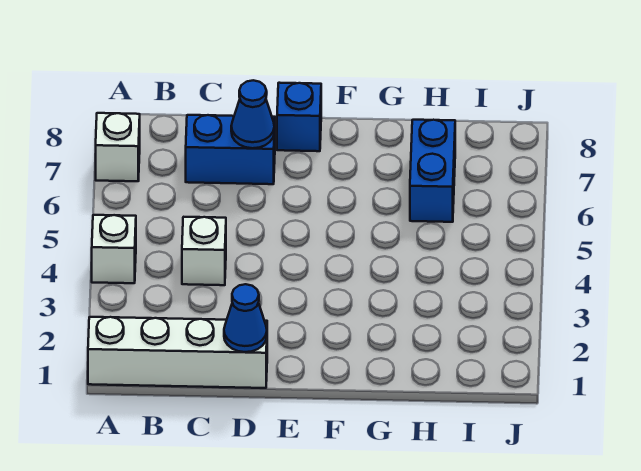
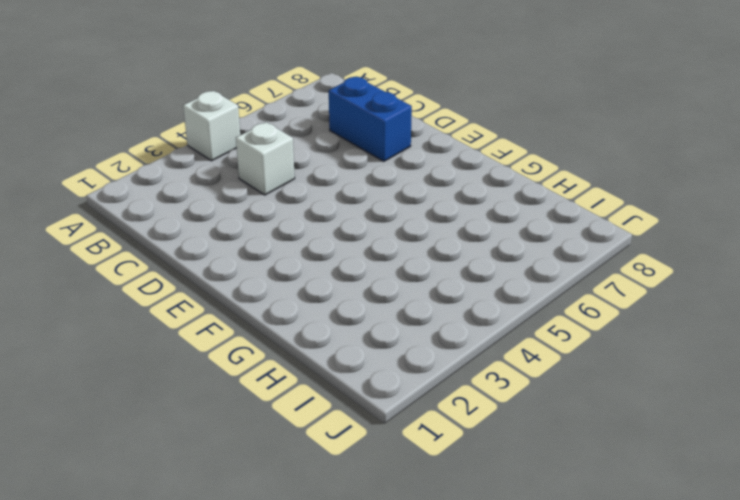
none -> white 1x4 brick [88,317,267,388]
none -> white 1x1 brick [96,113,140,181]

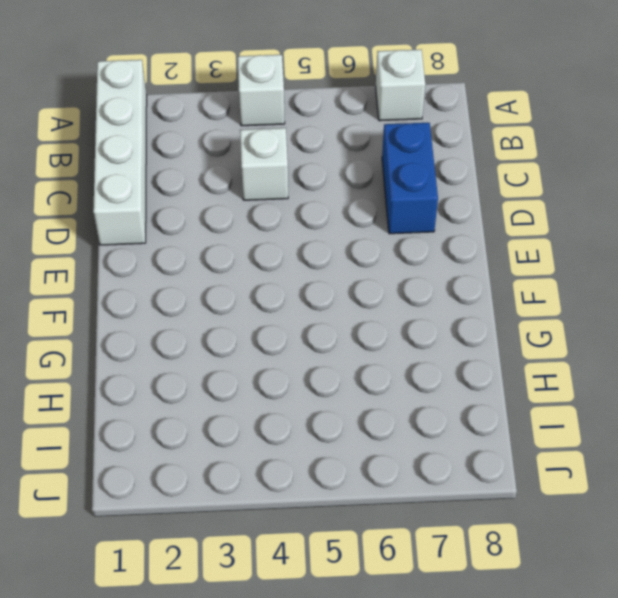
none -> blue 1x1 brick [277,83,321,151]
none -> blue 1x2 brick [410,120,455,222]

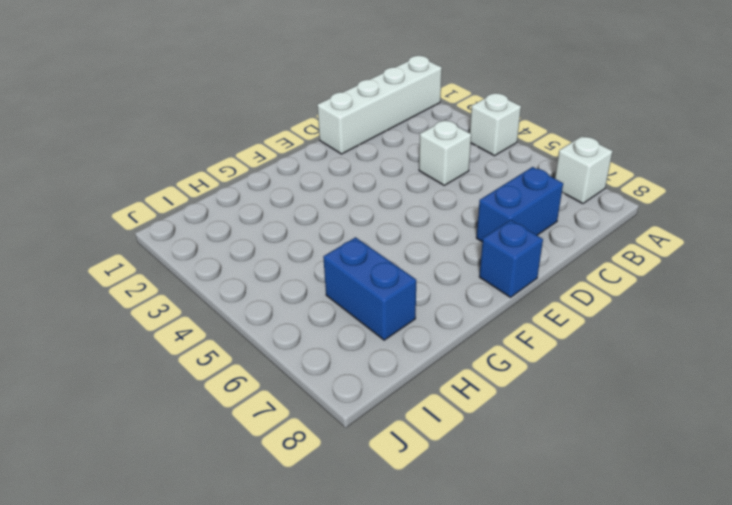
none -> blue 1x1 cone [224,284,267,352]
none -> blue 1x1 cone [231,80,274,148]

